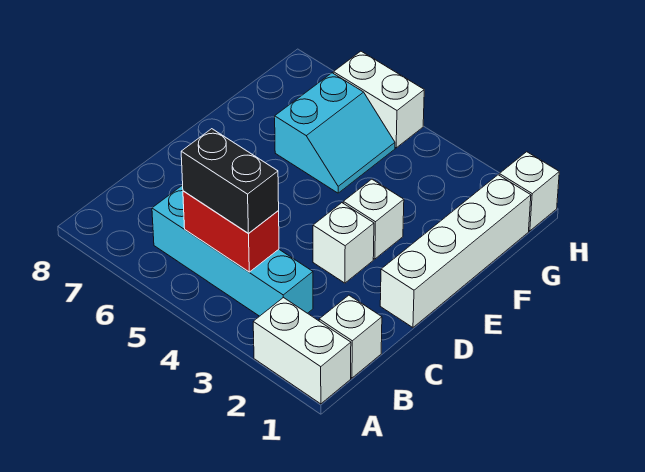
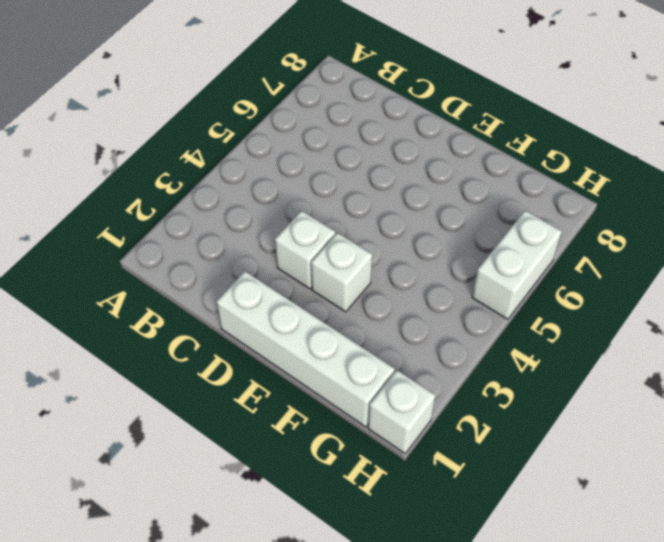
none -> white 1x2 brick [253,297,351,404]
none -> white 1x1 brick [319,295,382,378]

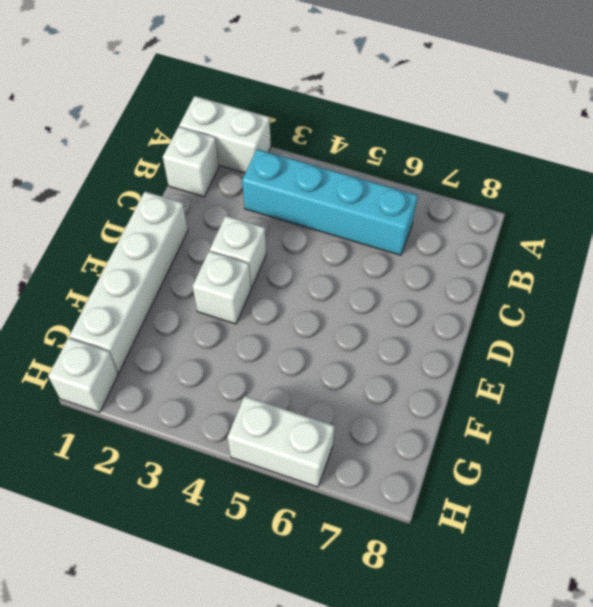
none -> cyan 2x2 slope [275,73,395,193]
none -> red 1x2 brick [183,191,279,272]

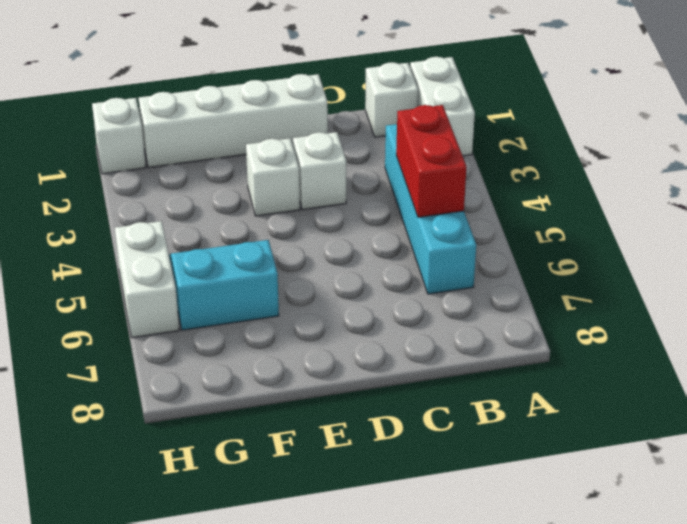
none -> black 1x2 brick [181,129,279,234]

